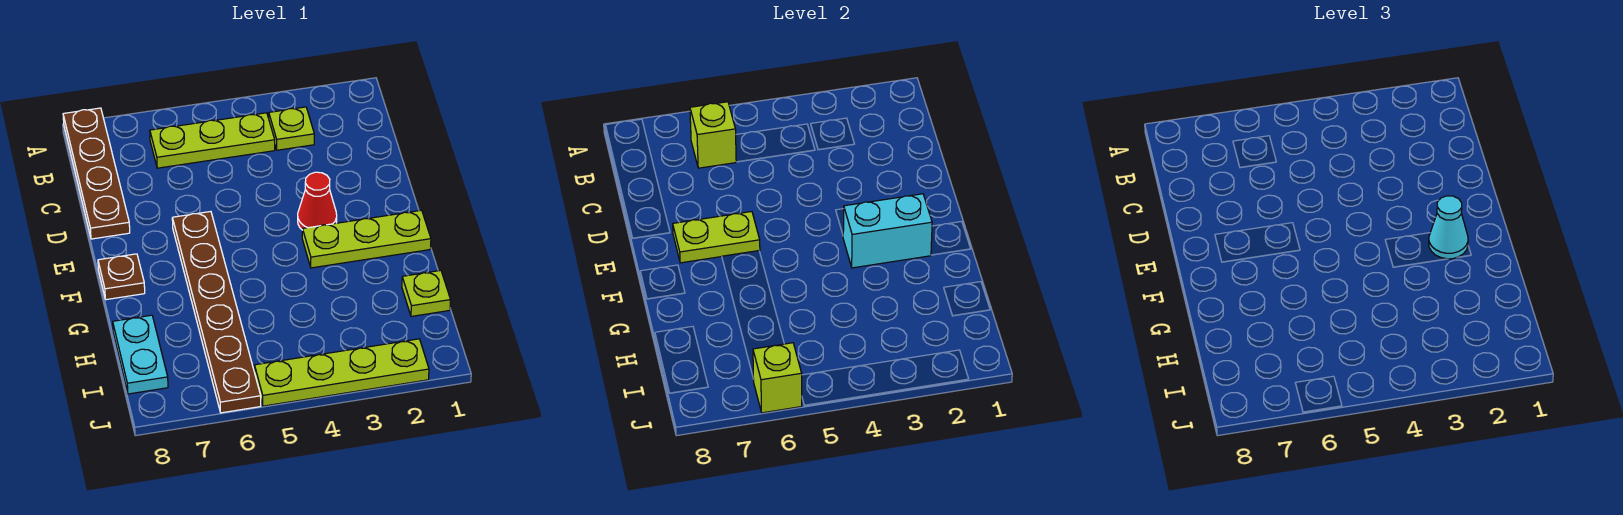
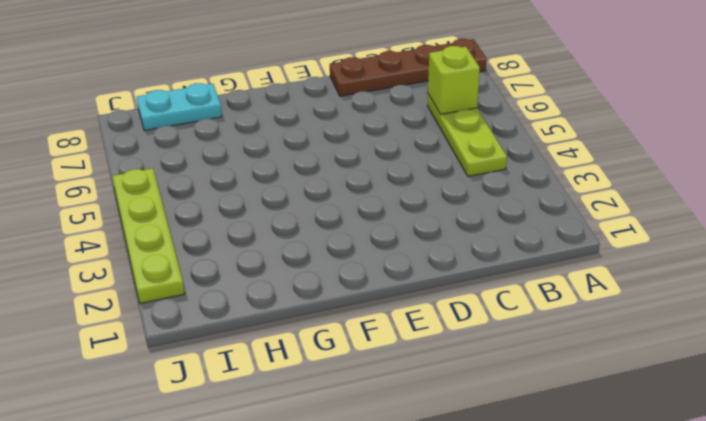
none -> lime 1x1 plate [269,107,314,150]
none -> red 1x1 cone [298,172,337,230]
none -> brown 1x6 plate [172,212,261,413]

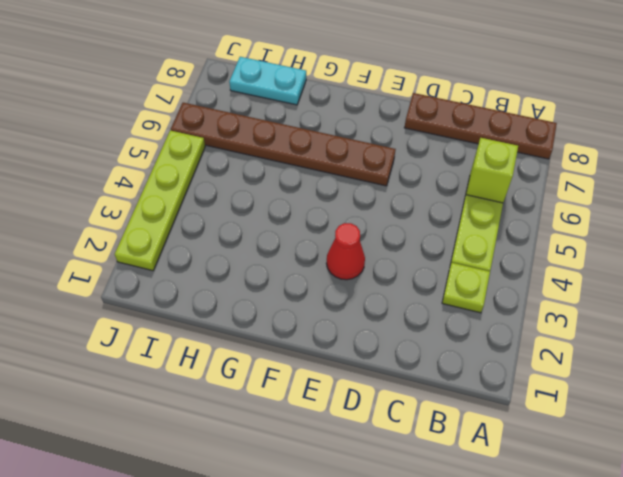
none -> lime 1x3 plate [302,210,431,268]
none -> brown 1x1 plate [98,254,145,300]
none -> lime 1x1 plate [402,270,451,316]

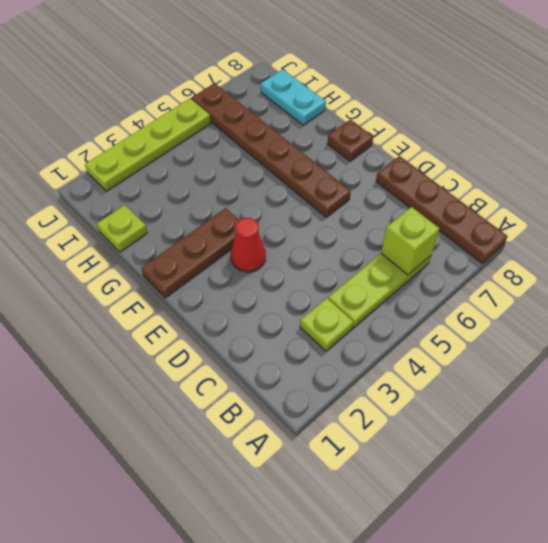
brown 1x3 plate [141,208,239,298] -> lime 1x3 plate [302,210,431,268]
none -> lime 1x2 plate [673,212,760,263]
none -> cyan 1x2 brick [843,194,932,268]
none -> lime 1x1 brick [753,343,802,413]

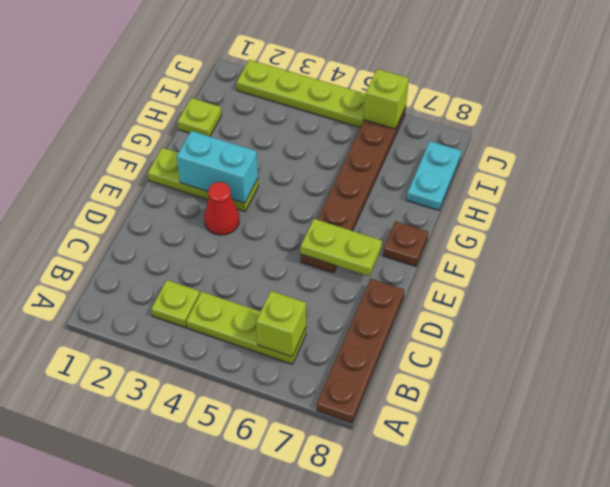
none -> cyan 1x1 cone [1429,196,1468,259]

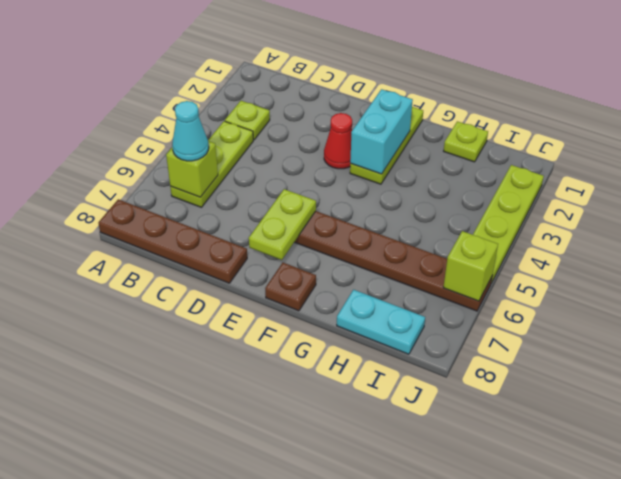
cyan 1x1 cone [172,101,209,161] -> cyan 1x1 cone moved to [1429,196,1468,259]

